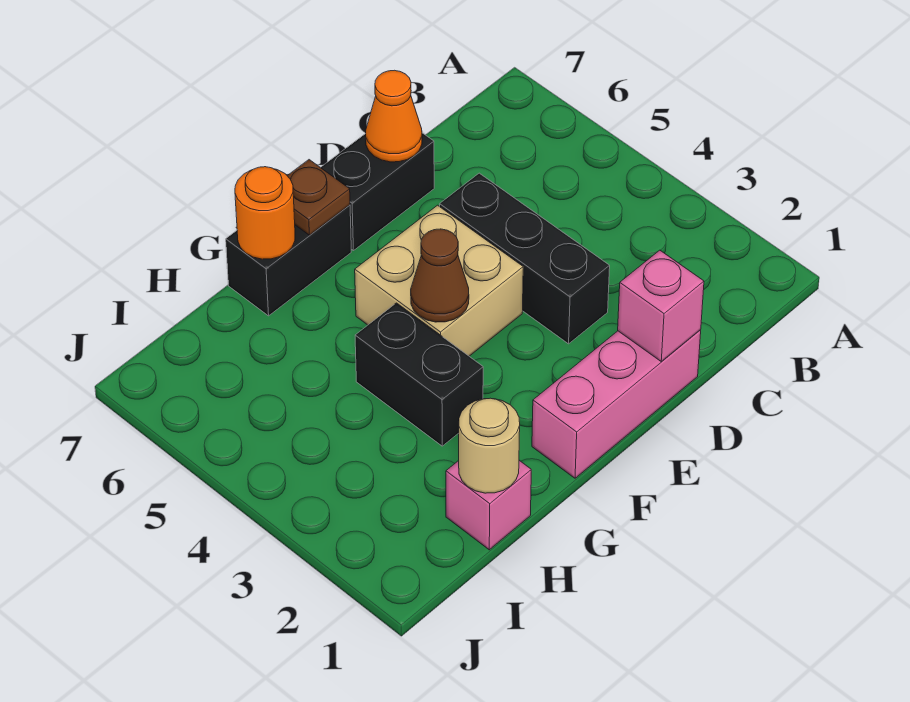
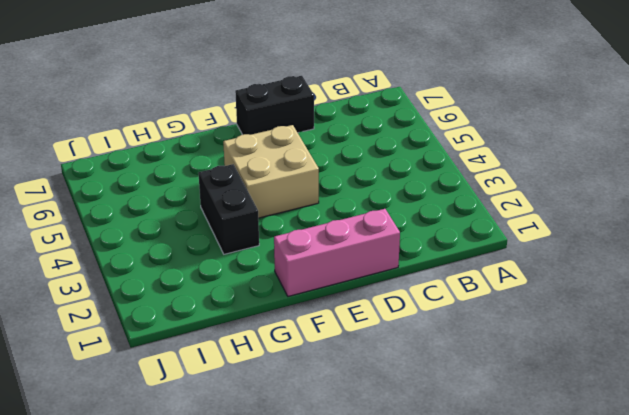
none -> black 1x3 brick [440,173,610,344]
none -> black 1x2 brick [226,205,351,316]
none -> pink 1x1 brick [446,460,531,550]

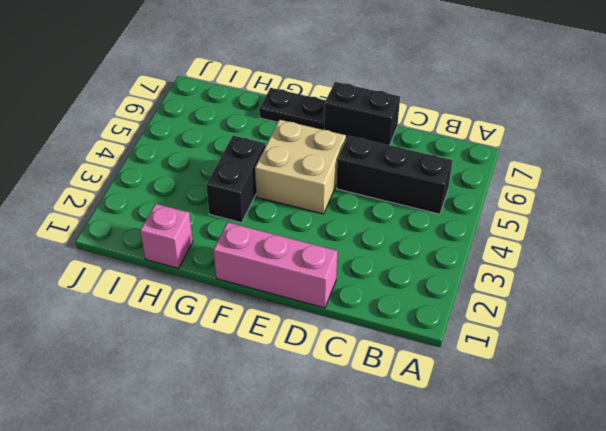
black 1x3 brick [336,136,453,214] -> black 1x3 brick turned to [440,173,610,344]
black 1x2 plate [259,88,326,130] -> black 1x2 brick [226,205,351,316]
none -> pink 1x1 brick [618,250,704,361]
none -> orange 1x1 cone [366,70,422,162]
none -> brown 1x1 cone [411,229,469,322]

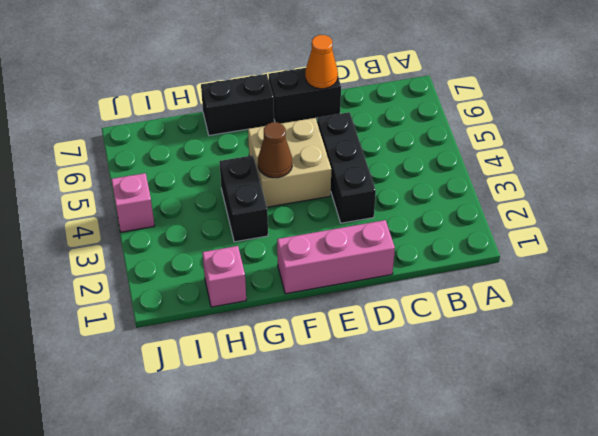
pink 1x1 brick [111,173,155,232] -> pink 1x1 brick moved to [618,250,704,361]
none -> brown 1x1 plate [287,160,350,235]
none -> orange 1x1 round brick [235,167,295,259]
none -> tan 1x1 round brick [459,398,520,493]

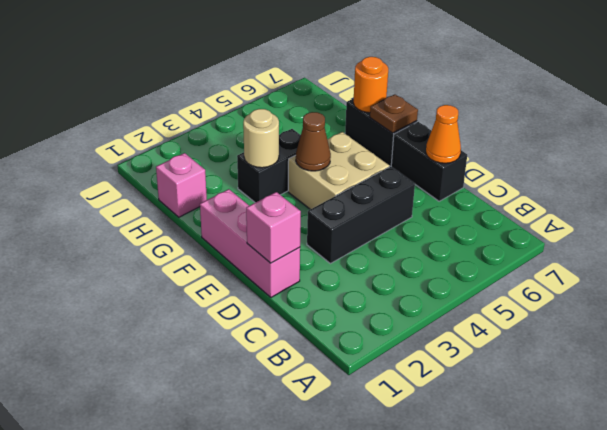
tan 1x1 round brick [243,109,279,168] -> tan 1x1 round brick moved to [459,398,520,493]

